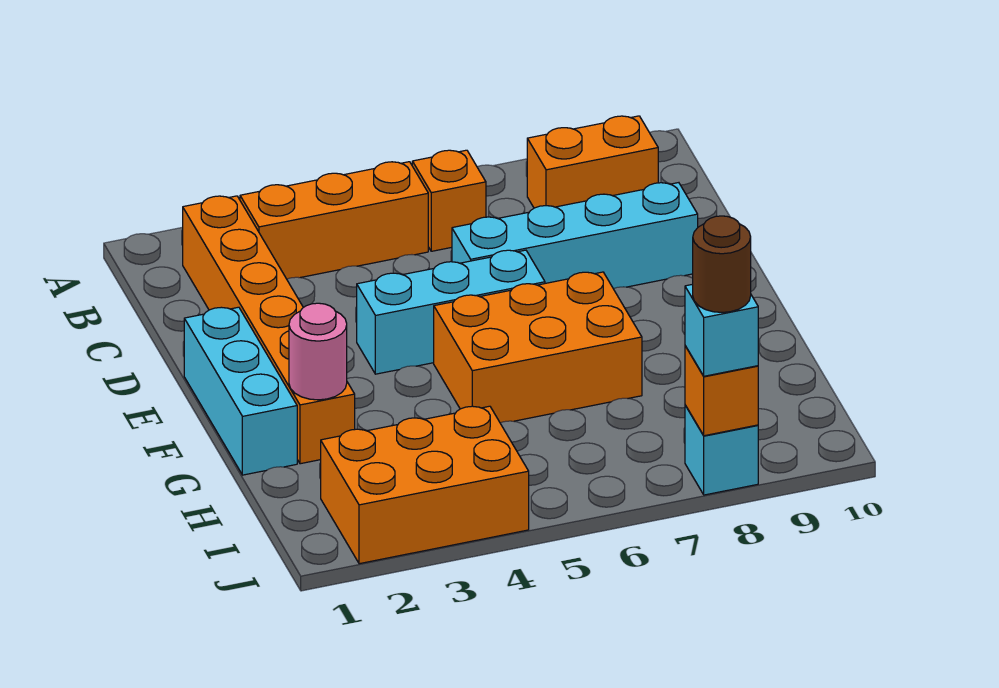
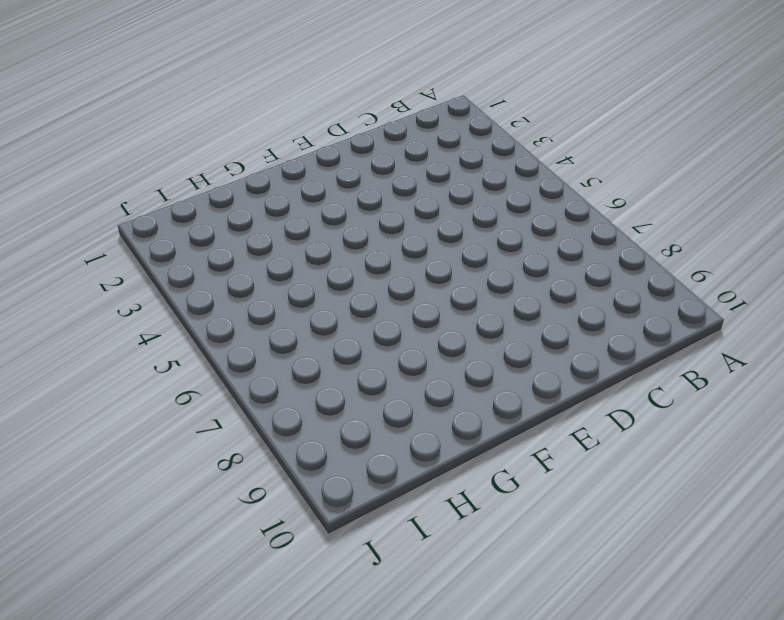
none -> orange 1x6 brick [183,196,355,464]
none -> orange 1x3 brick [240,162,428,279]
none -> orange 1x1 brick [412,150,486,251]

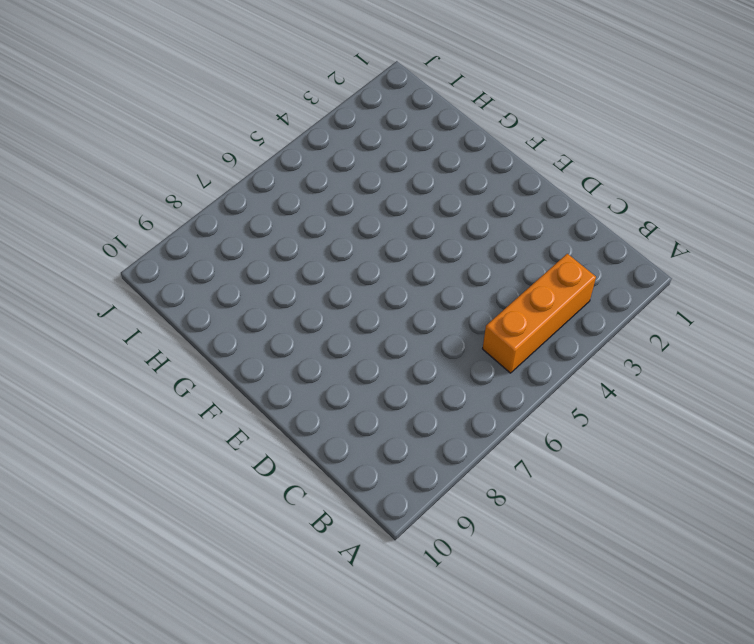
none -> orange 1x6 brick [183,196,355,464]
none -> orange 1x1 brick [412,150,486,251]
none -> orange 1x2 brick [527,116,658,208]

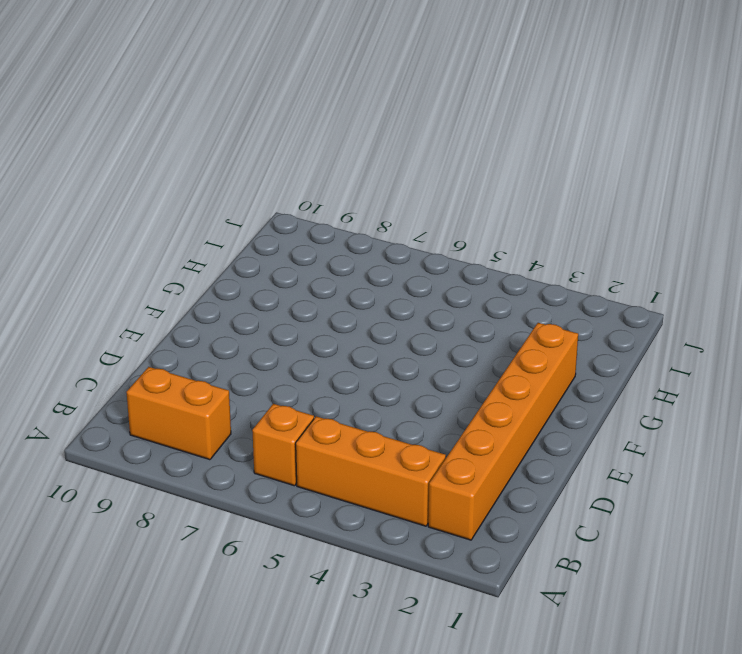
none -> cyan 1x4 brick [452,183,698,289]
none -> cyan 1x3 brick [184,307,297,475]
none -> cyan 1x3 brick [357,250,545,374]

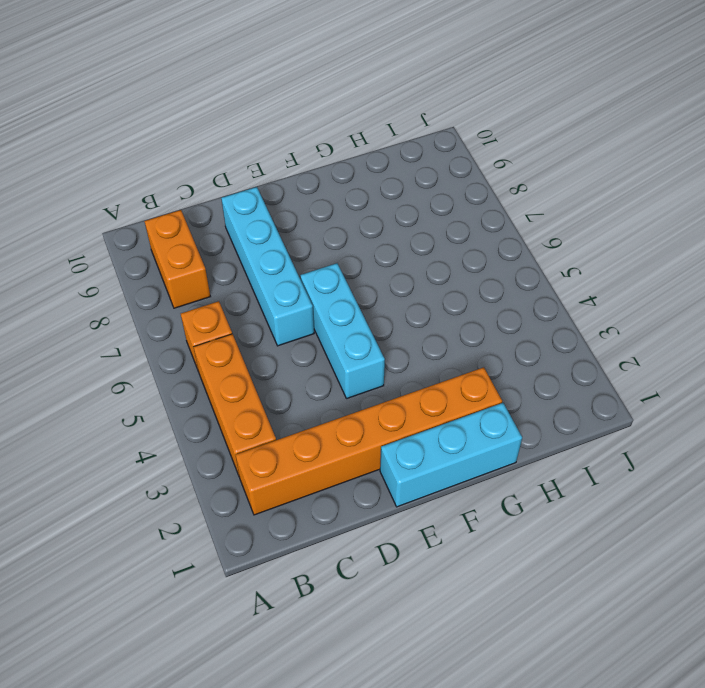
none -> orange 2x3 brick [434,272,642,423]
none -> orange 2x3 brick [321,406,529,564]
none -> cyan 1x1 brick [685,405,758,495]

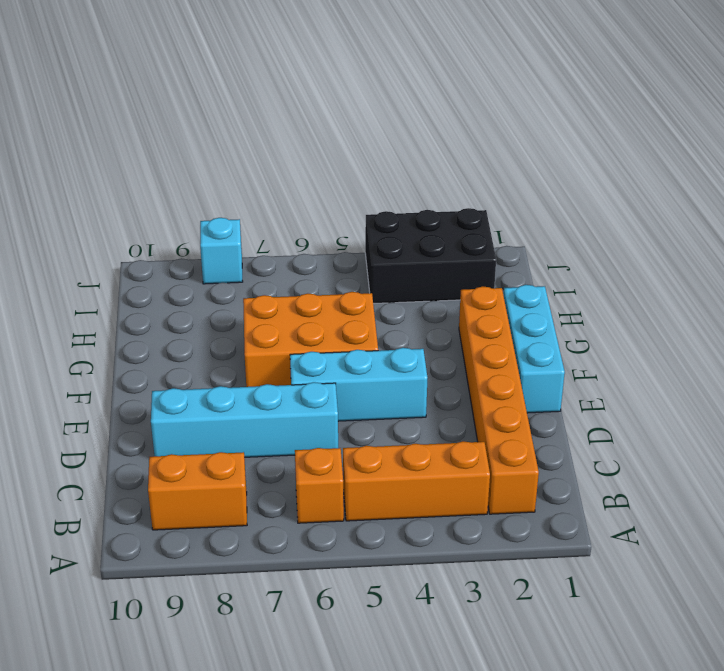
black 2x3 brick [365,208,496,304] -> orange 2x3 brick [321,406,529,564]
none -> pink 1x1 round brick [289,303,347,400]
none -> orange 1x1 brick [685,346,758,436]
none -> cyan 1x1 brick [685,284,758,376]

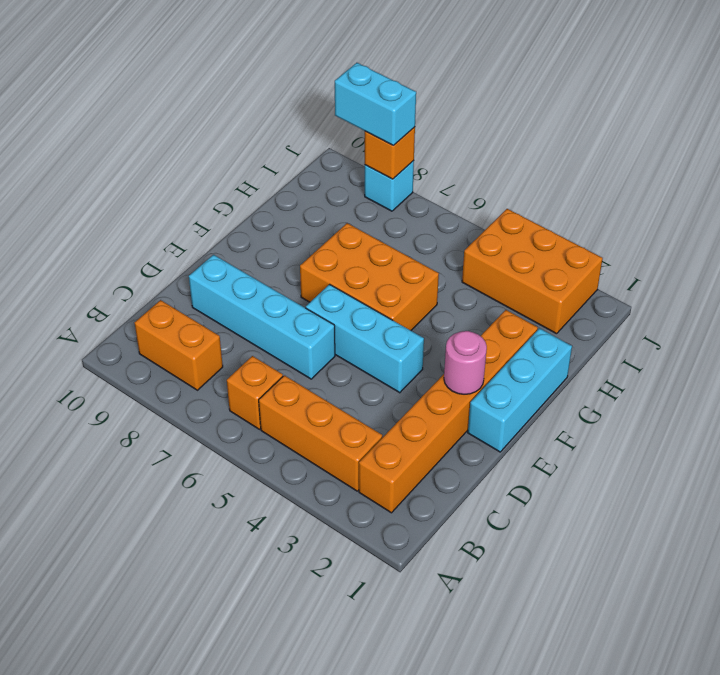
pink 1x1 round brick [444,331,487,394] -> pink 1x1 round brick moved to [289,303,347,400]
cyan 1x2 brick [335,63,416,146] -> cyan 1x1 brick [685,284,758,376]
none -> brown 1x1 round brick [693,216,751,312]

